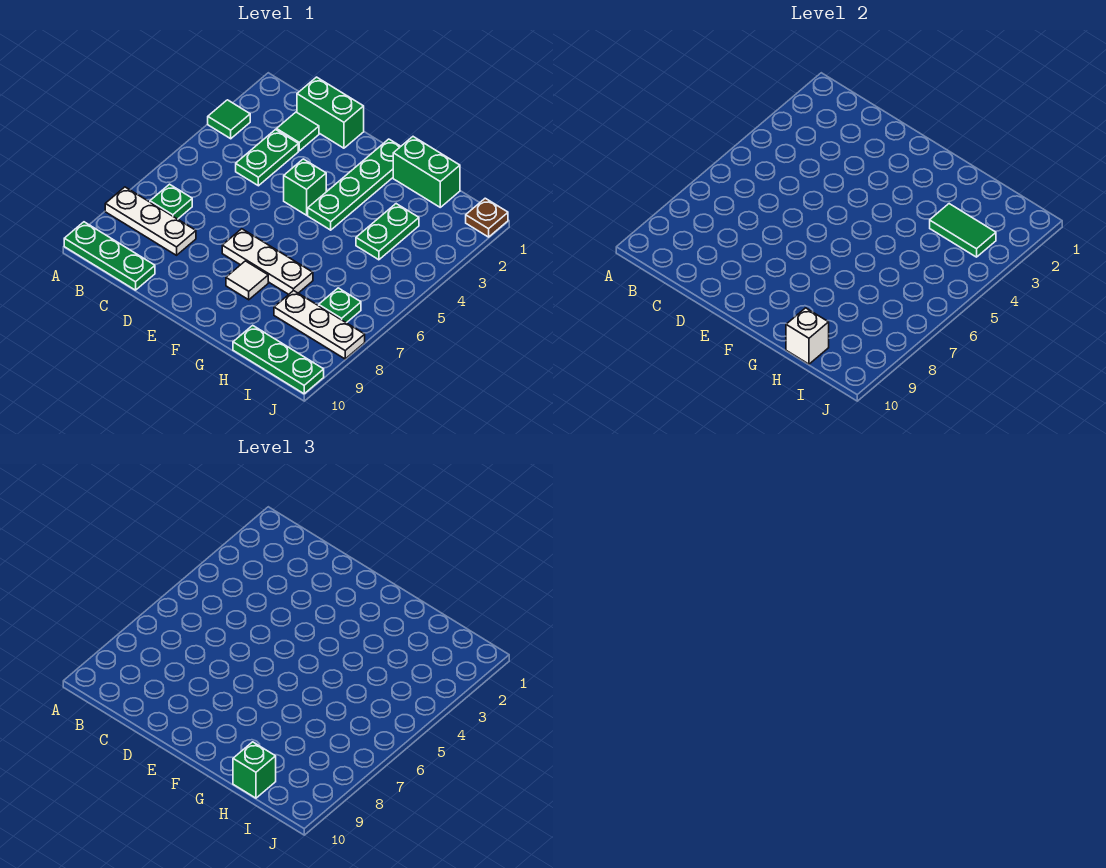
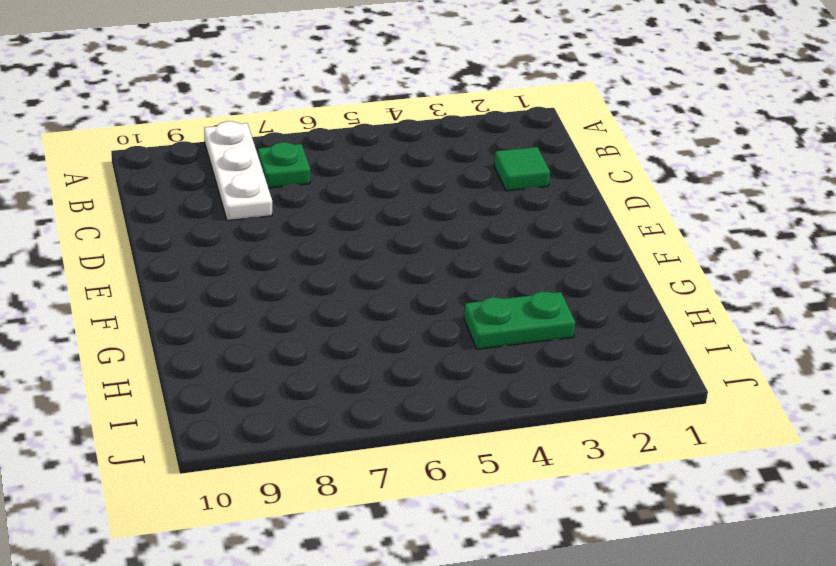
none -> green 1x1 tile [208,100,250,139]
none -> green 1x3 plate [64,222,155,290]
none -> green 1x2 brick [297,77,364,148]

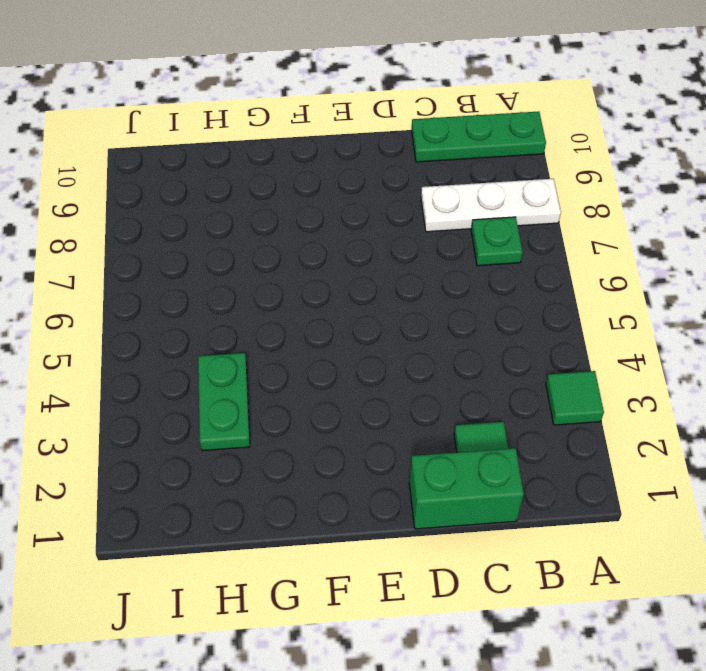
none -> green 1x2 plate [236,130,298,186]
none -> green 1x1 brick [284,159,326,215]
none -> white 1x3 plate [222,229,313,294]

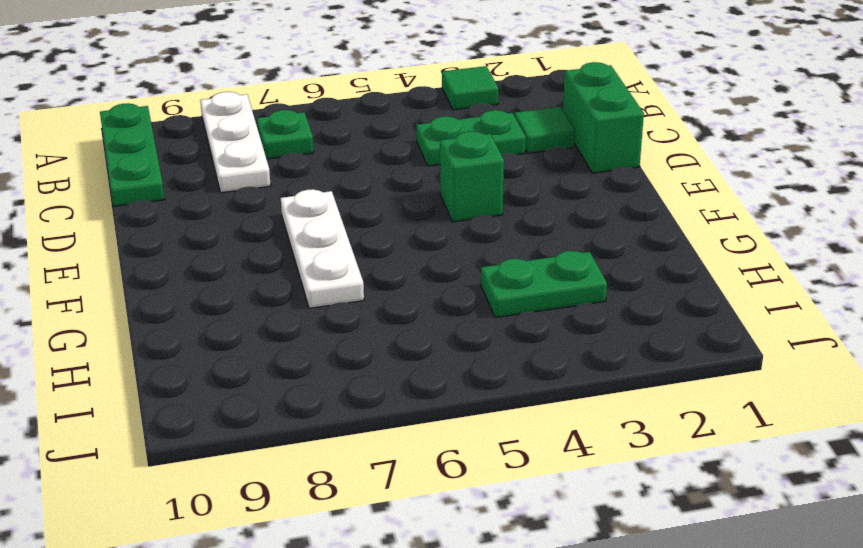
none -> green 1x4 plate [308,139,401,230]
none -> white 1x1 tile [226,261,268,300]
none -> green 1x2 brick [393,137,460,207]

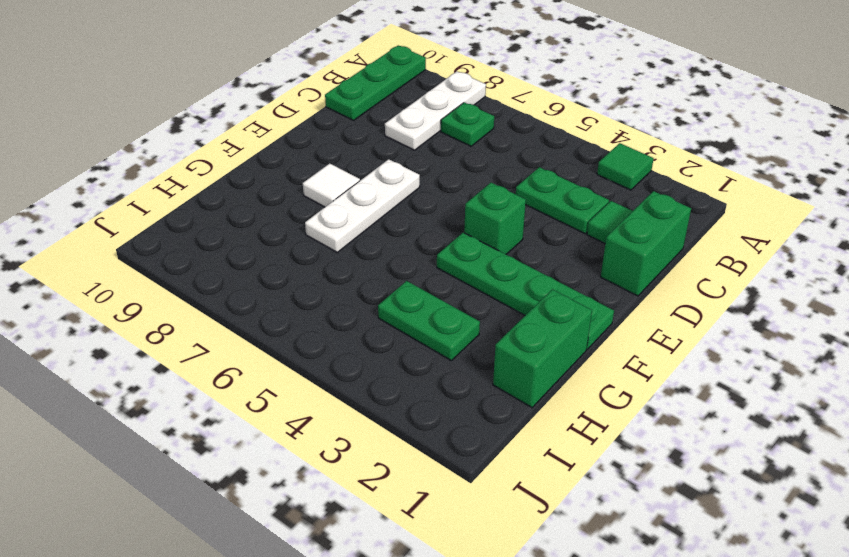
none -> white 1x3 plate [274,291,365,359]
none -> green 1x3 plate [233,325,324,394]
none -> green 1x1 plate [319,288,361,323]

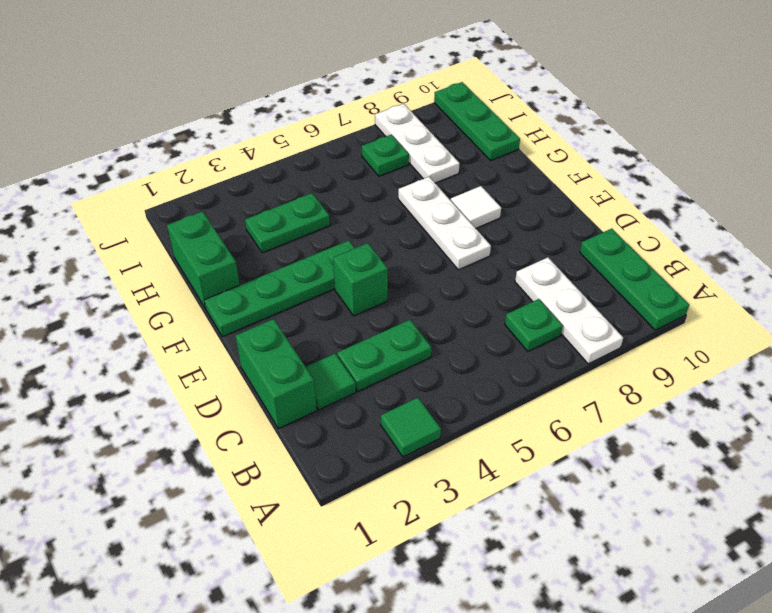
none -> brown 1x1 plate [466,198,508,237]
none -> green 1x2 tile [930,204,996,257]
none -> white 1x1 brick [786,308,829,364]

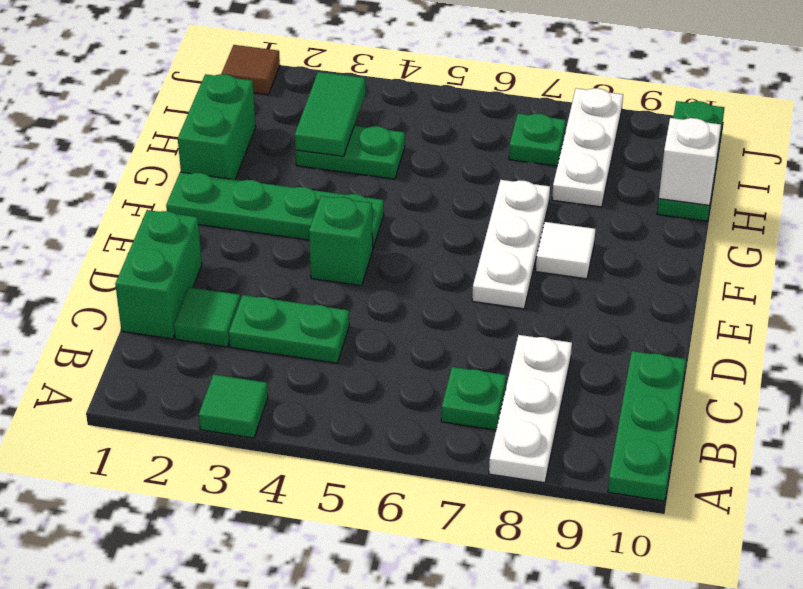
brown 1x1 tile [222,45,280,95] -> brown 1x1 plate [466,198,508,237]
none -> green 1x1 brick [233,742,276,798]

